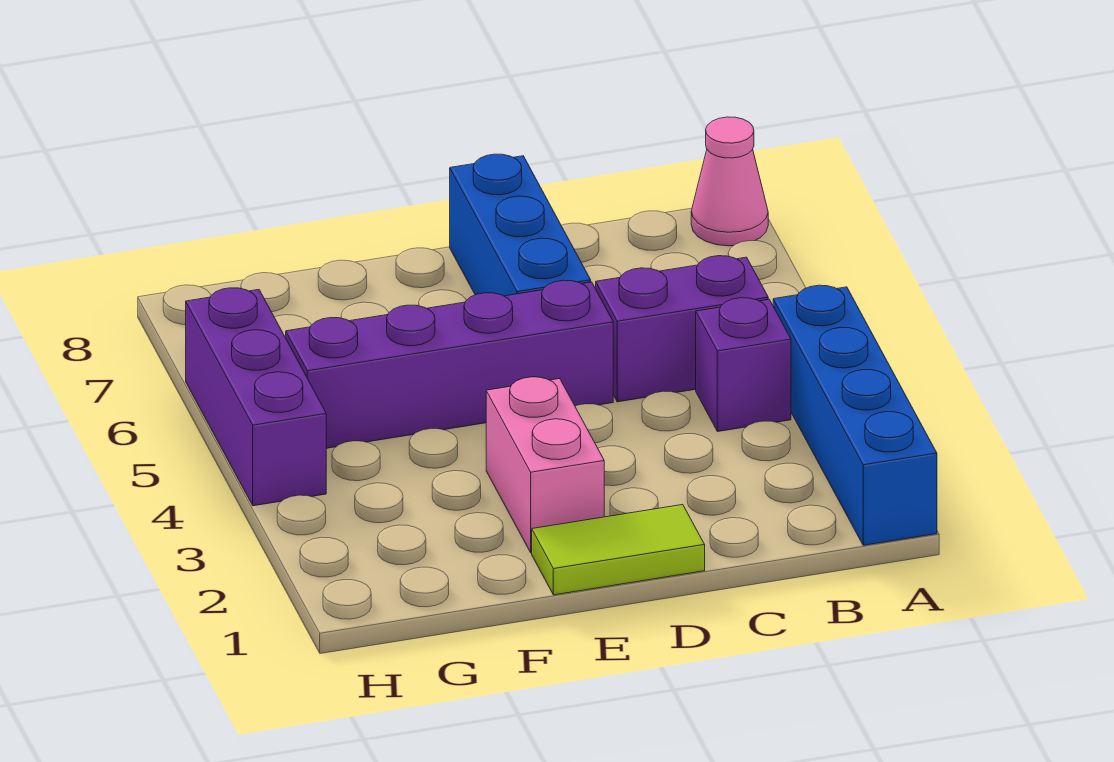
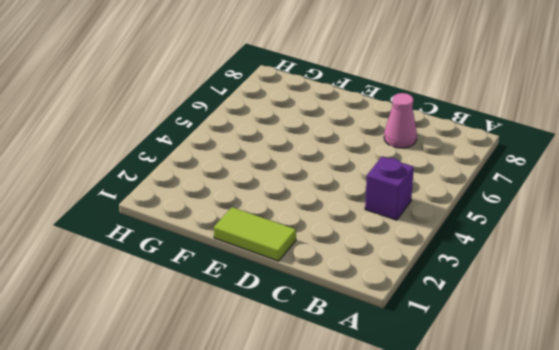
pink 1x1 cone [384,93,417,148] -> pink 1x1 cone moved to [691,117,768,246]
none -> blue 1x4 brick [773,285,937,545]
none -> purple 1x2 brick [596,256,768,402]

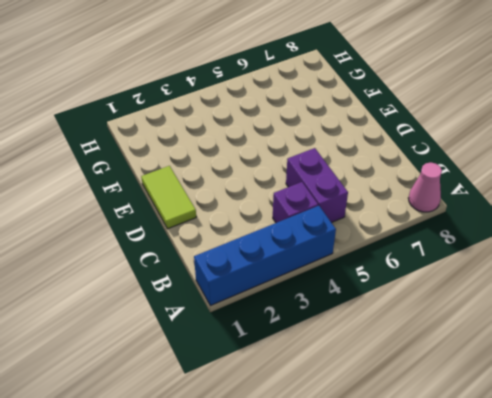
none -> purple 1x4 brick [286,280,613,448]
none -> blue 1x3 brick [450,154,591,296]

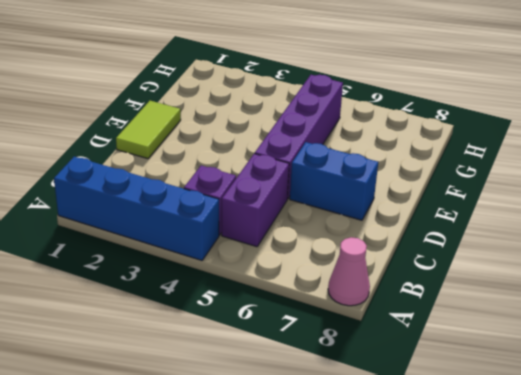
blue 1x2 brick [290,142,378,220] -> blue 1x3 brick [450,154,591,296]
none -> pink 1x2 brick [486,377,604,553]
none -> purple 1x3 brick [186,288,326,506]

